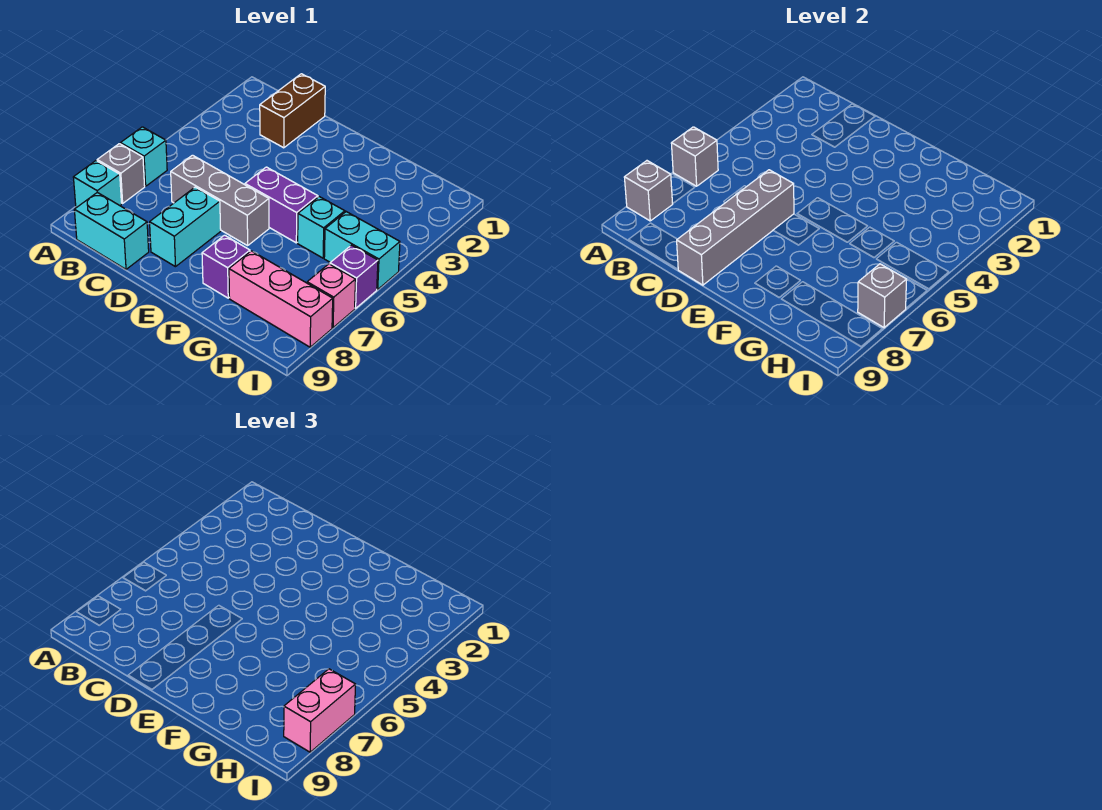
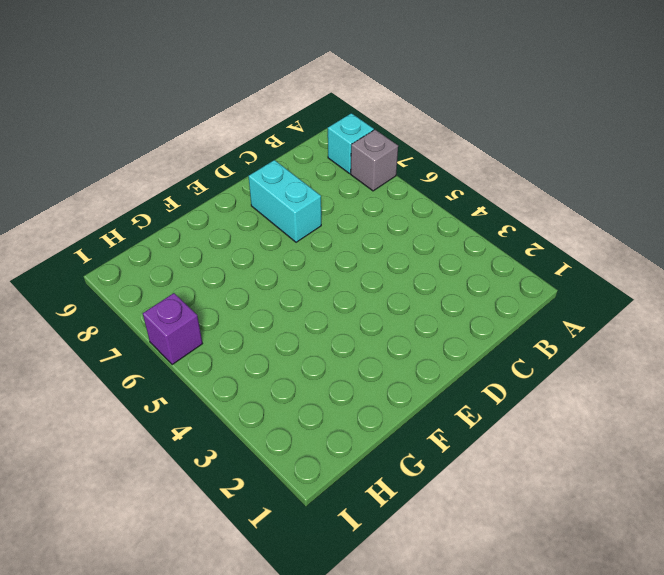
none -> cyan 1x1 brick [120,127,167,186]
none -> cyan 1x2 brick [74,192,149,269]
none -> brown 1x2 brick [260,74,325,148]

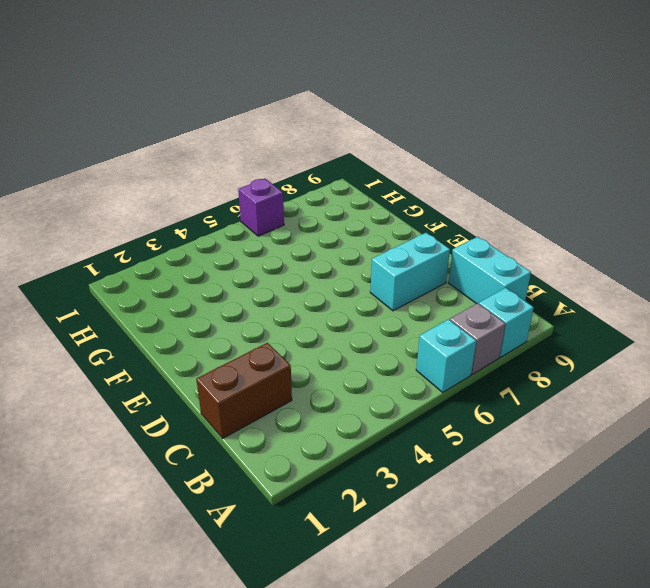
none -> grey 1x3 brick [171,155,269,246]
none -> purple 1x2 brick [245,167,318,243]
none -> purple 1x1 brick [202,235,250,298]

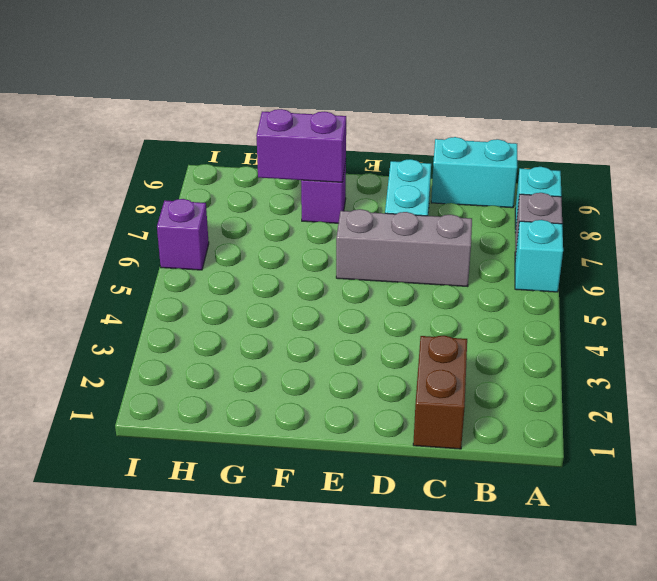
purple 1x2 brick [256,109,346,182] -> purple 1x2 brick moved to [245,167,318,243]
none -> cyan 1x1 brick [298,197,345,258]
none -> pink 1x3 brick [229,251,333,347]
none -> cyan 1x2 brick [324,212,400,289]

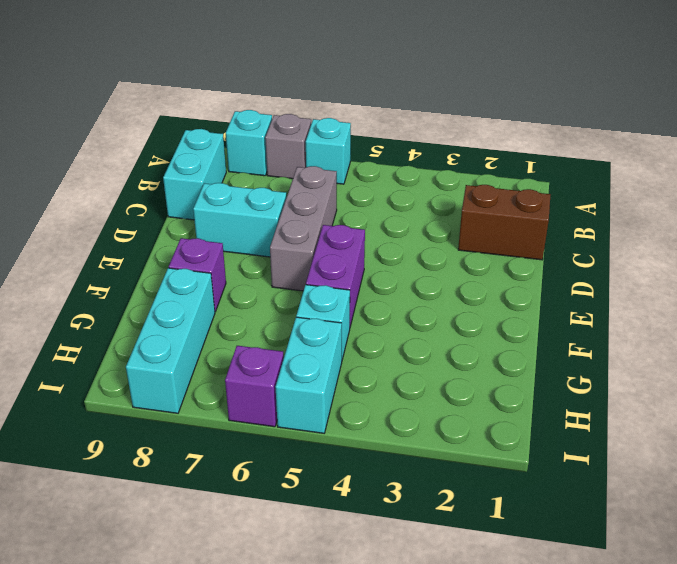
cyan 1x3 brick [126,268,215,413] -> pink 1x3 brick [229,251,333,347]
none -> pink 1x1 brick [307,264,356,328]
none -> grey 1x1 brick [671,127,718,186]
none -> grey 1x1 brick [624,161,673,221]

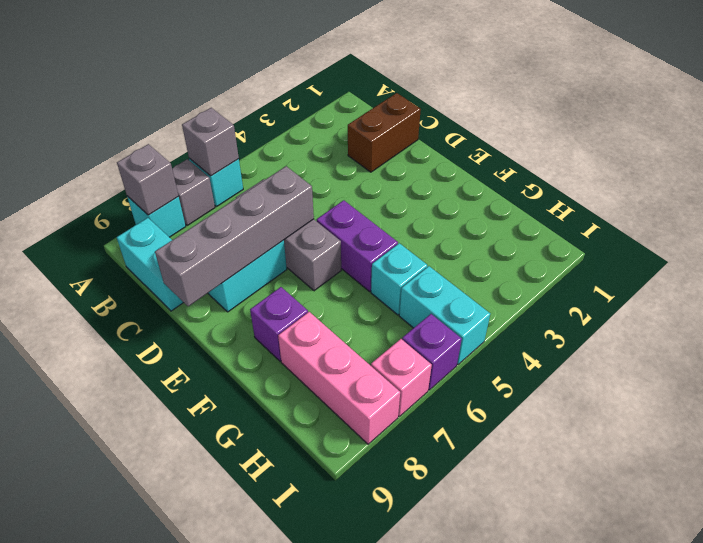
none -> grey 1x1 brick [858,264,907,328]
none -> pink 1x2 brick [284,669,356,752]

